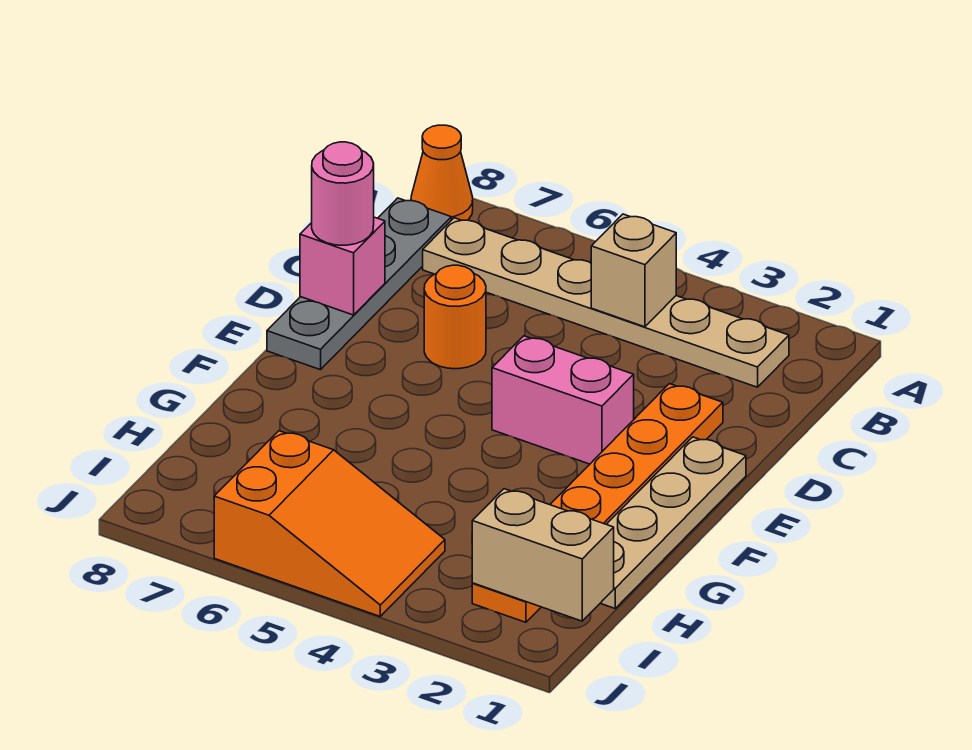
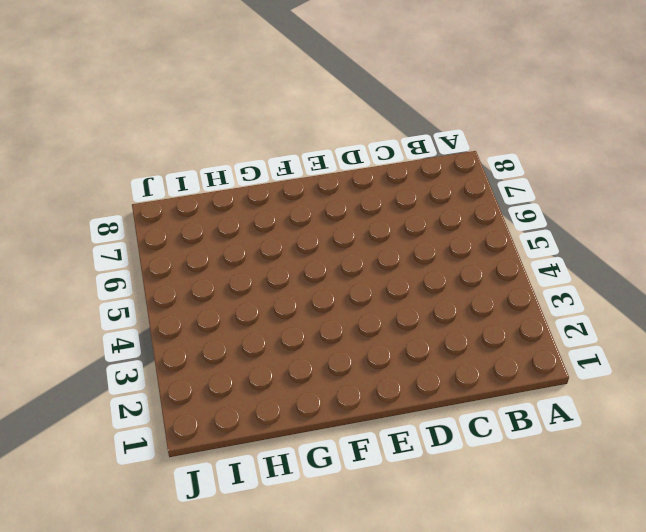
none -> orange 1x1 cone [411,125,473,220]
none -> tan 1x6 plate [423,218,789,387]
none -> grey 1x4 plate [267,198,451,370]

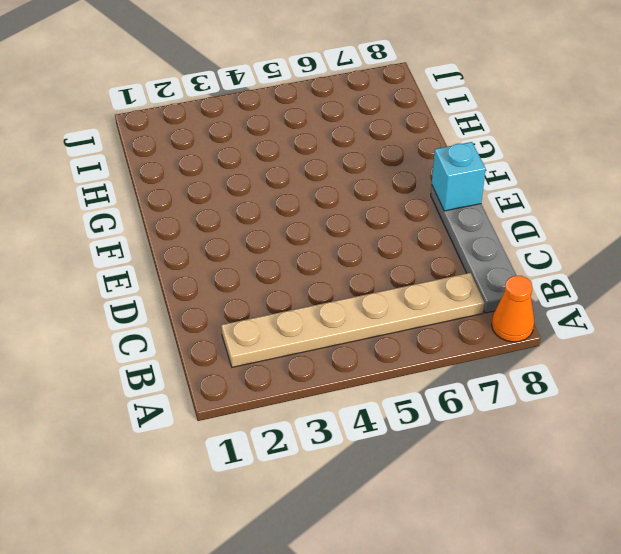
cyan 1x1 brick [432,142,486,211] -> none
none -> orange 1x6 plate [472,384,723,622]
none -> orange 1x1 round brick [424,265,486,369]
none -> tan 1x4 plate [601,437,746,608]

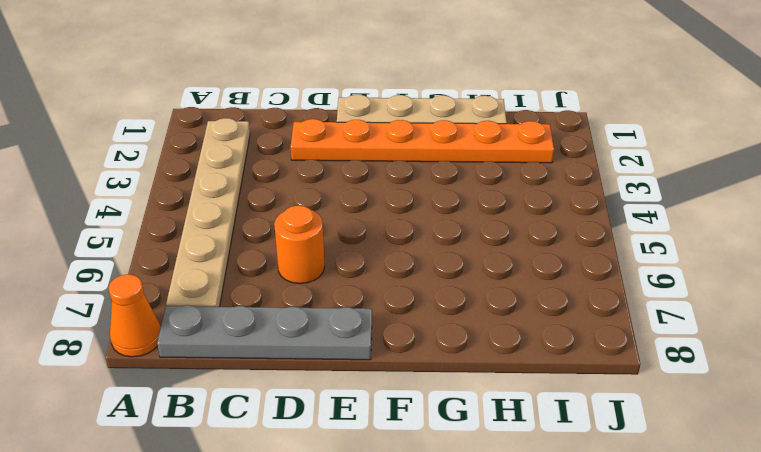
none -> pink 1x2 brick [492,336,634,464]
none -> orange 2x3 slope [214,431,445,616]
none -> tan 1x1 brick [591,214,676,327]

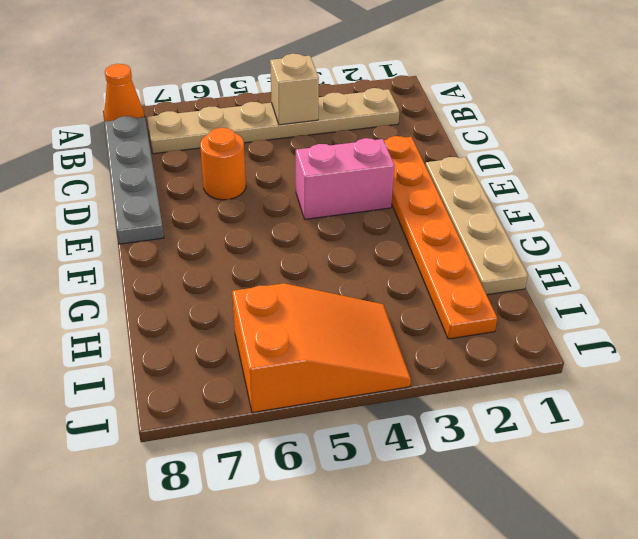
none -> pink 1x1 brick [300,217,385,315]
none -> tan 1x2 brick [472,489,614,621]
none -> pink 1x1 round brick [312,142,374,245]

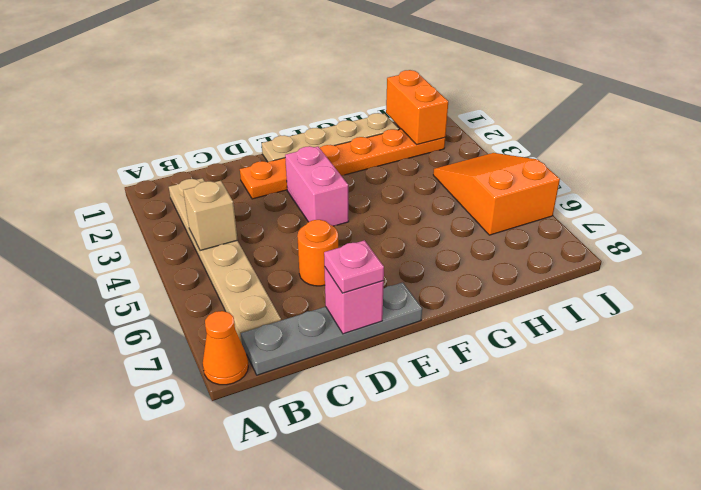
pink 1x1 plate [324,240,384,293] -> pink 1x1 round brick [312,142,374,245]
orange 1x2 brick [386,70,448,145] -> tan 1x2 brick [472,489,614,621]

